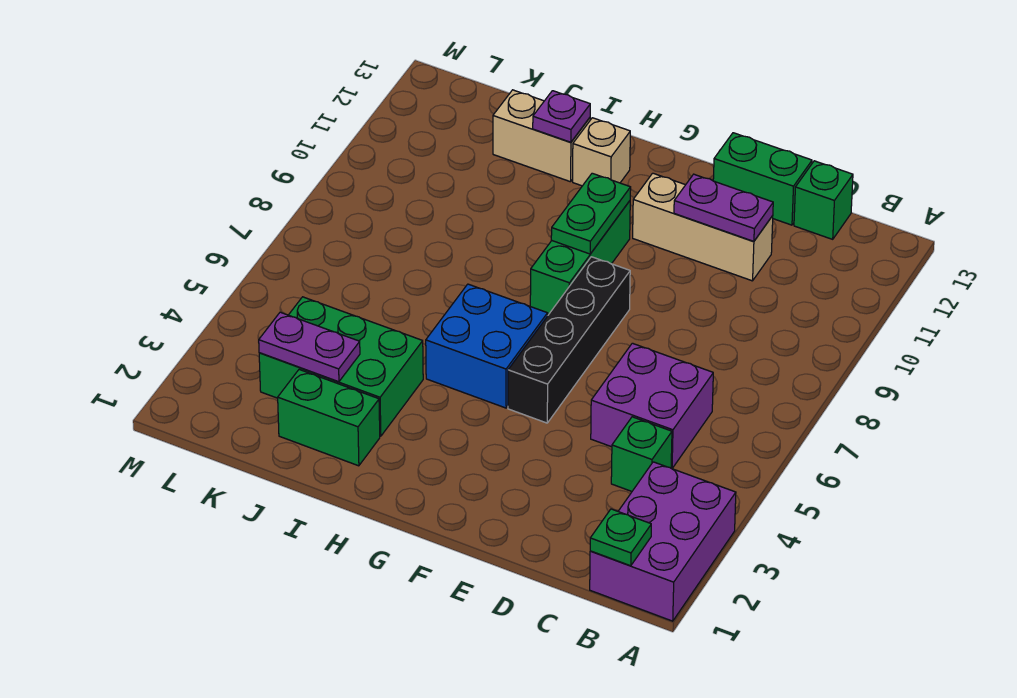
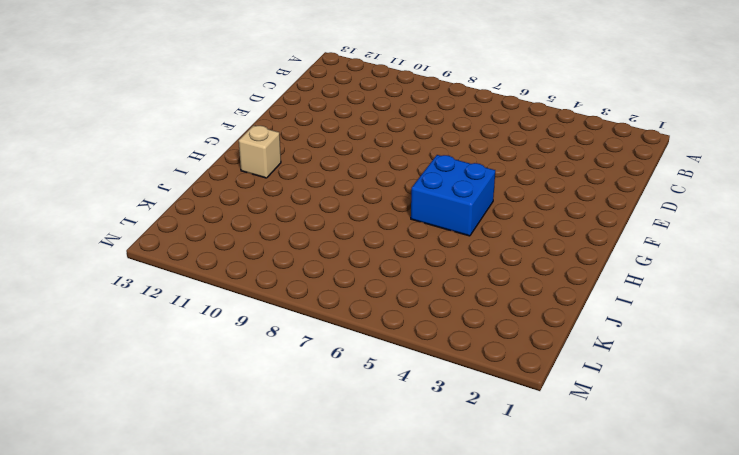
none -> purple 2x3 brick [590,462,736,621]
none -> green 1x1 brick [611,417,672,491]
none -> purple 2x2 brick [591,343,713,469]

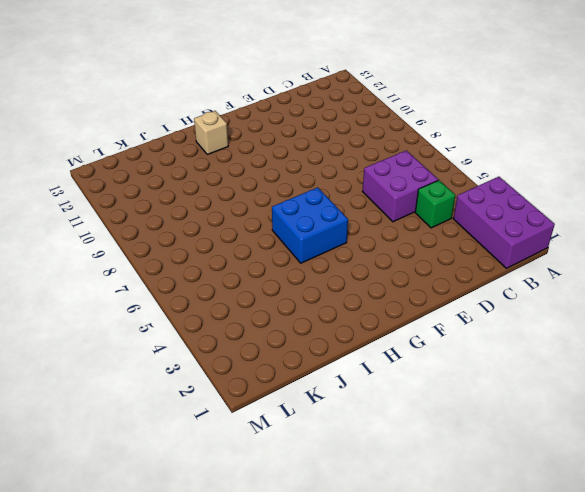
none -> green 1x1 brick [794,161,853,239]
none -> tan 1x3 brick [633,173,773,281]
none -> green 1x2 brick [713,133,812,225]

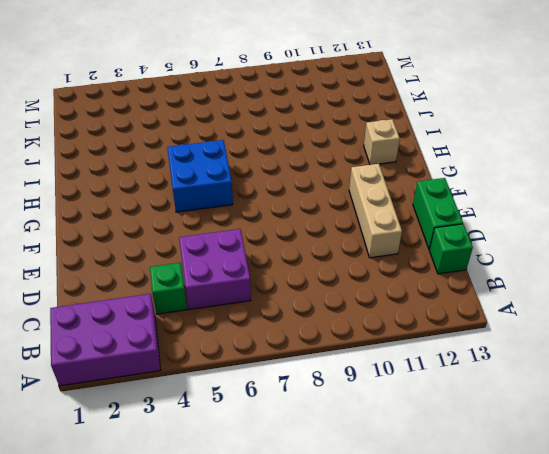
none -> black 1x4 brick [508,257,630,423]
none -> green 1x3 brick [530,201,630,314]
none -> green 1x2 brick [278,370,380,466]

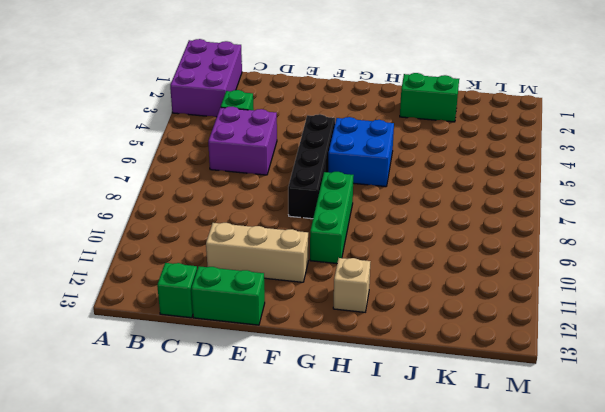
none -> green 2x3 brick [259,297,423,436]
none -> tan 1x2 brick [493,90,590,182]
none -> green 1x1 plate [590,509,651,566]

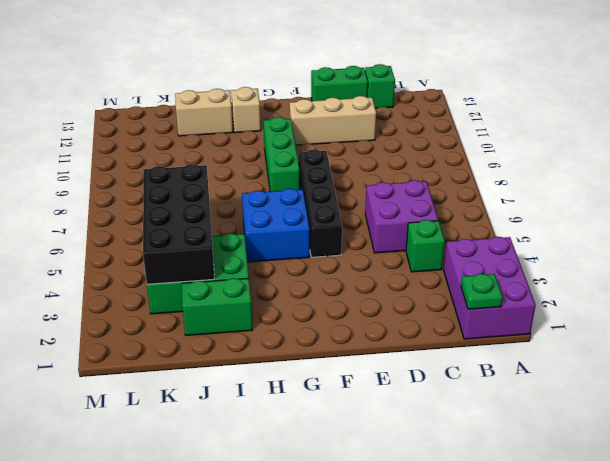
black 2x4 brick [143,164,214,284] -> purple 1x2 plate [259,312,360,382]
none -> purple 1x2 plate [674,174,773,242]
none -> green 1x2 plate [551,173,631,254]
none -> purple 1x1 plate [533,91,590,142]

